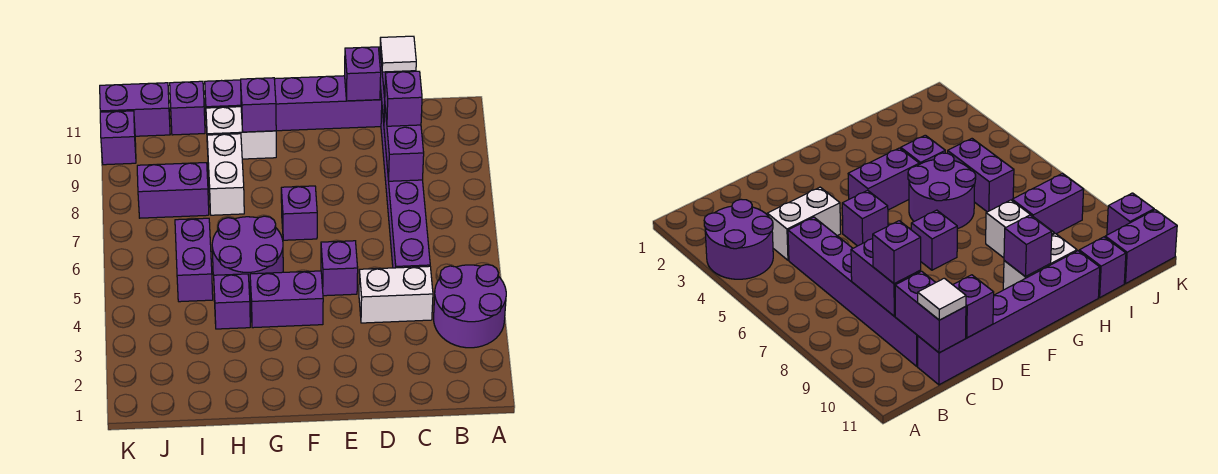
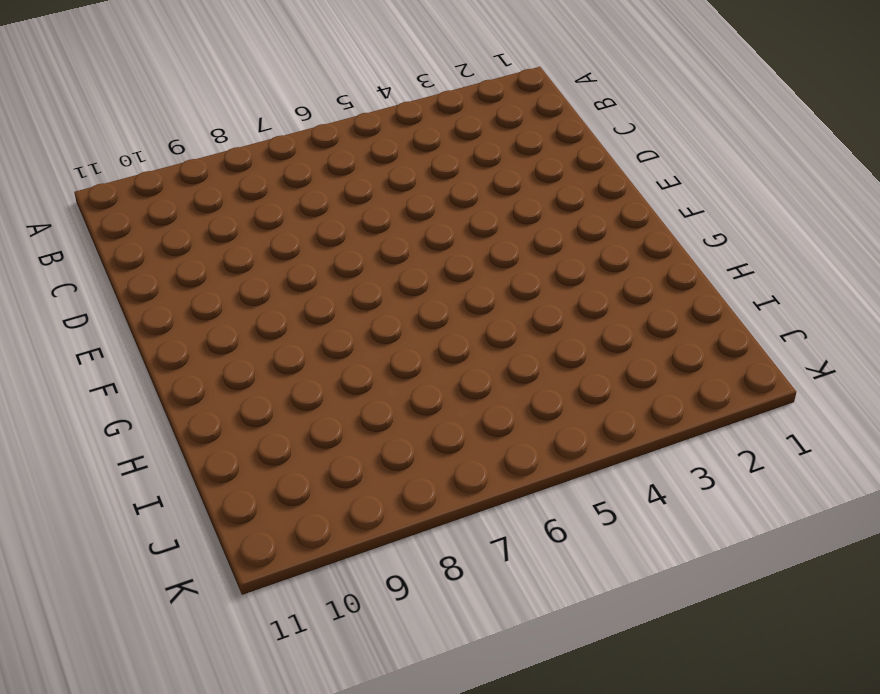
none -> purple 2x2 round brick [434,265,506,348]
none -> white 1x2 brick [359,266,433,323]
none -> purple 1x6 brick [381,110,430,268]

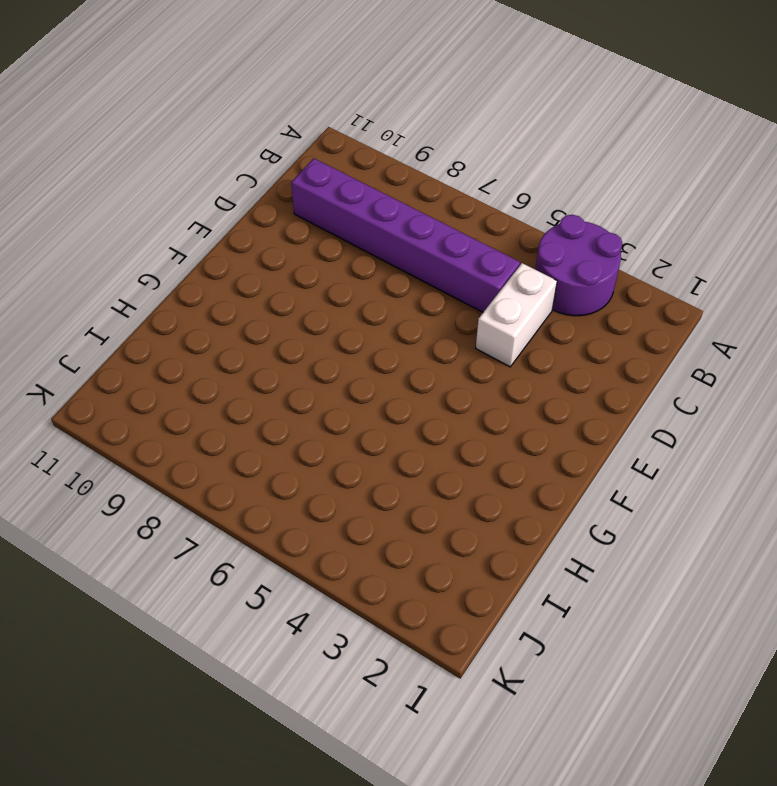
none -> purple 1x6 brick [205,76,382,131]
none -> purple 1x1 brick [321,241,358,296]
none -> purple 1x2 brick [250,271,323,328]

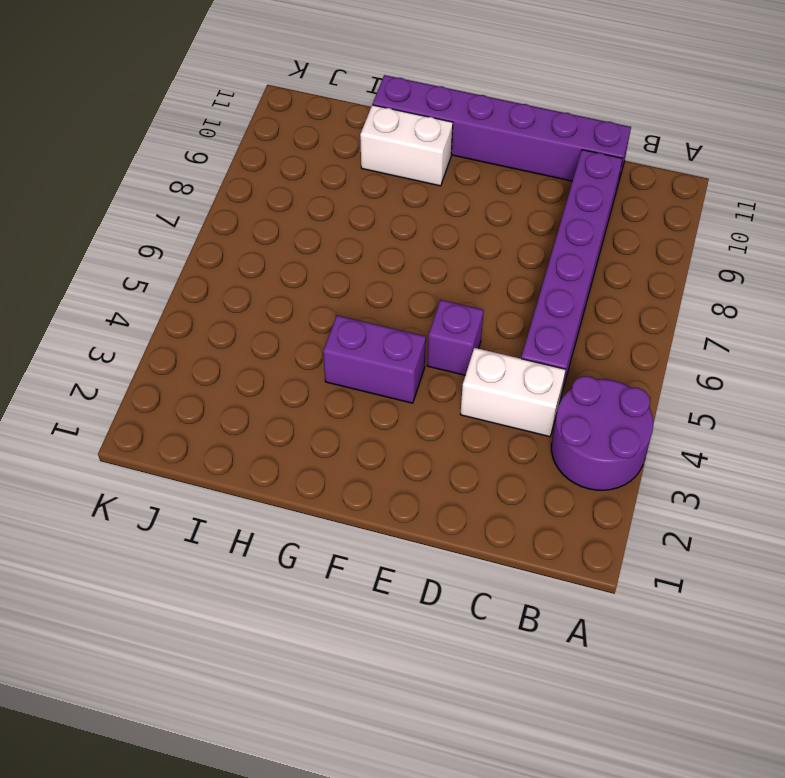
none -> purple 1x1 brick [281,186,317,240]
none -> purple 2x2 round brick [212,216,283,299]
none -> purple 1x1 brick [214,274,250,329]

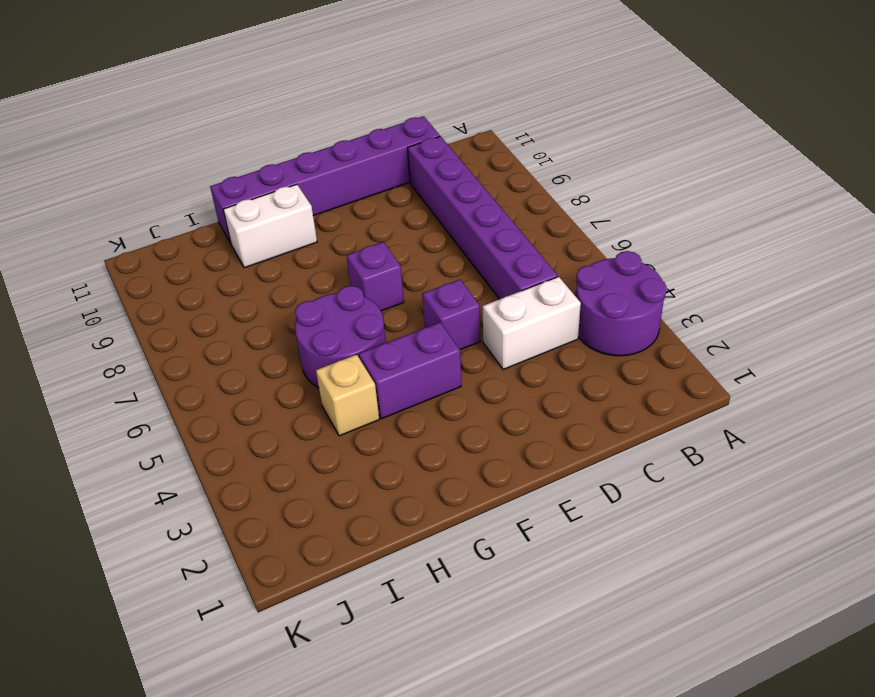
tan 1x1 brick [316,354,379,436] -> purple 1x1 brick [214,274,250,329]
none -> white 1x2 brick [207,134,244,215]
none -> purple 1x2 brick [175,218,213,302]
none -> purple 1x2 brick [137,163,209,218]

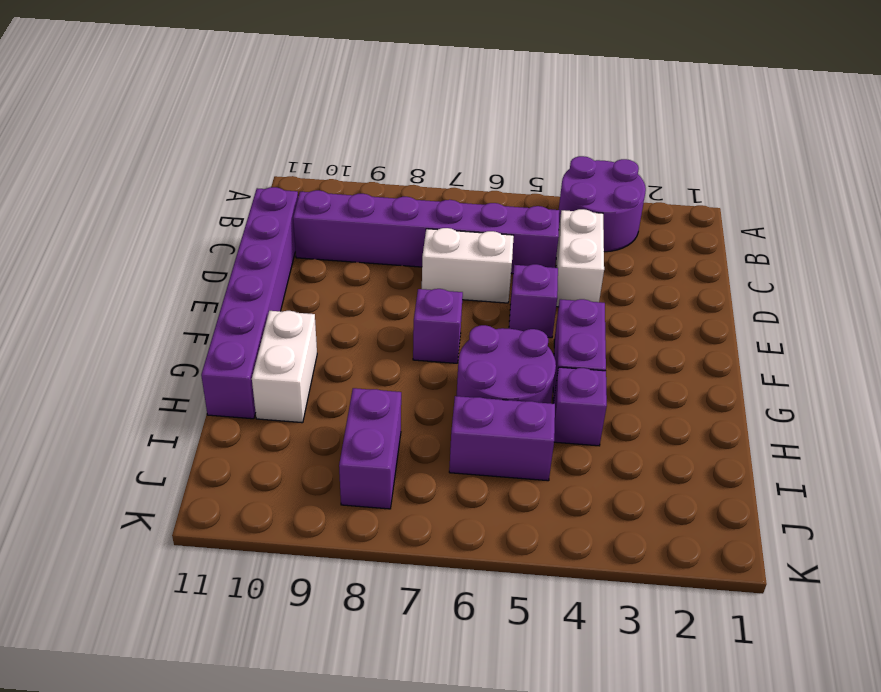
white 1x2 brick [422,228,514,303] -> white 1x2 brick moved to [207,134,244,215]
none -> purple 1x1 brick [170,81,205,135]
none -> purple 1x2 brick [100,83,170,136]
none -> purple 1x1 brick [100,111,136,165]

